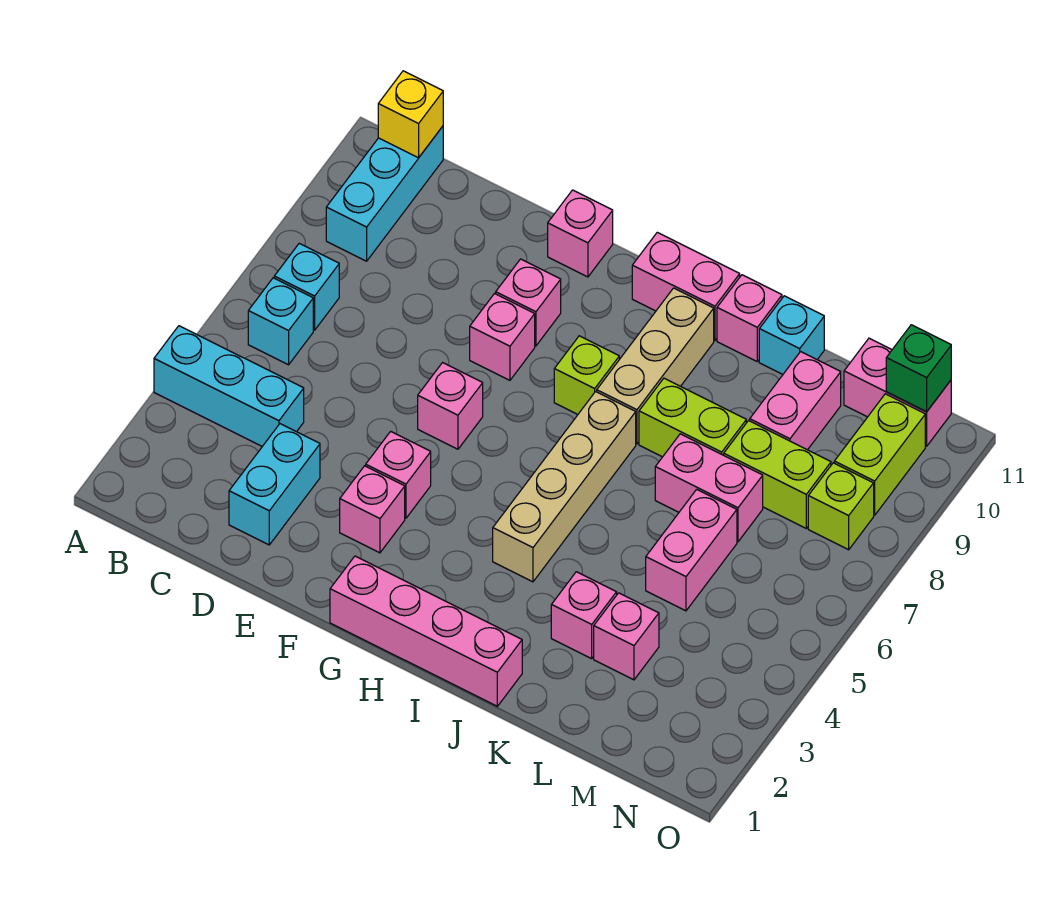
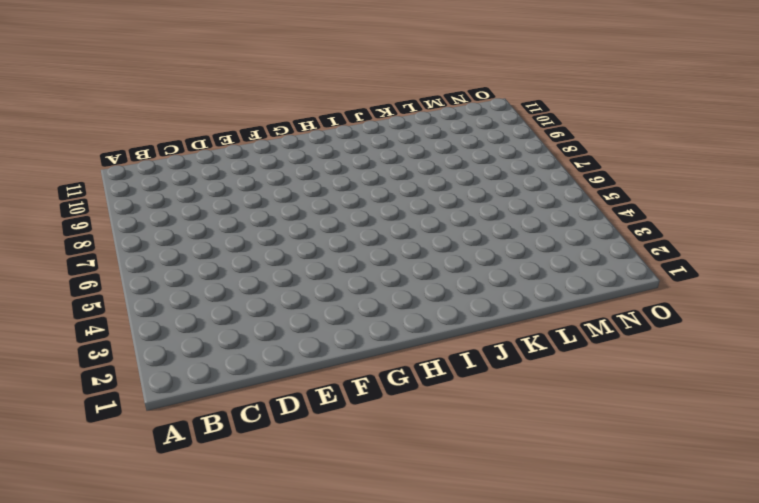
none -> cyan 1x3 brick [154,326,304,446]
none -> cyan 1x1 brick [248,278,313,365]
none -> cyan 1x1 brick [274,243,339,330]
none -> cyan 1x3 brick [326,126,443,261]

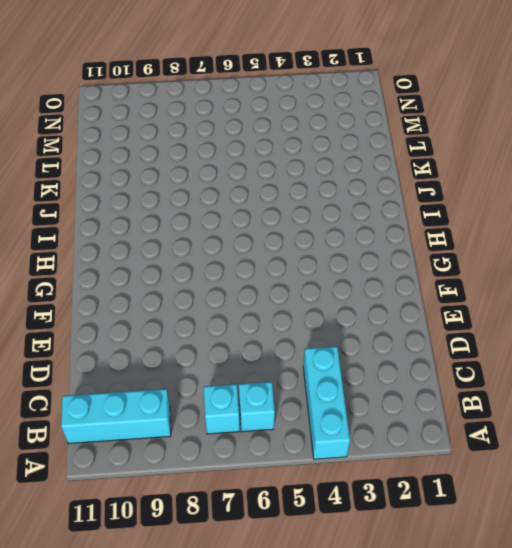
none -> cyan 1x2 brick [229,424,320,545]
none -> pink 1x1 brick [340,466,405,553]
none -> pink 1x1 brick [366,431,431,518]
none -> pink 1x1 brick [418,363,483,449]

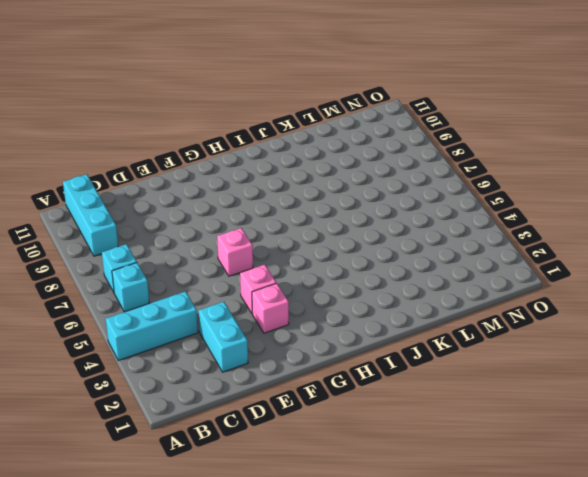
none -> pink 1x1 brick [470,294,535,380]
none -> pink 1x1 brick [496,259,561,346]
none -> pink 1x1 brick [548,190,613,277]
none -> pink 1x4 brick [330,556,522,706]

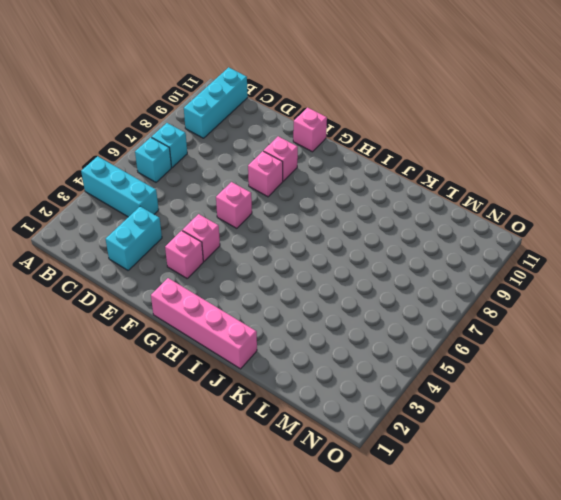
none -> lime 1x1 brick [554,336,619,414]
none -> pink 1x2 brick [632,232,740,340]
none -> tan 1x4 brick [493,392,636,582]
none -> tan 1x3 brick [597,288,714,444]

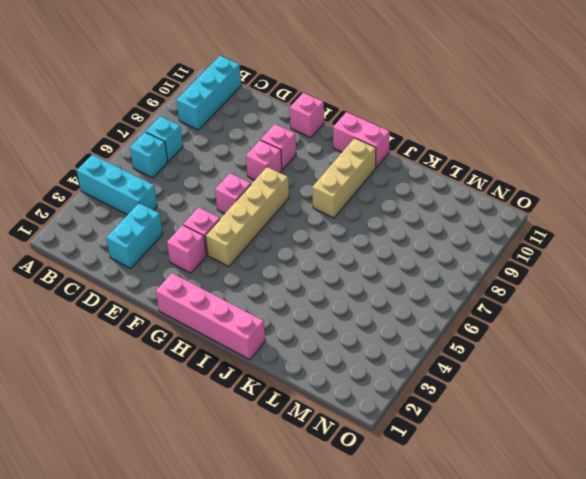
tan 1x4 brick [206,167,289,266] -> tan 1x4 brick moved to [493,392,636,582]
none -> lime 1x1 brick [554,336,619,414]
none -> lime 1x2 brick [639,378,746,457]
none -> pink 1x1 brick [717,275,782,361]
none -> pink 1x1 brick [551,572,617,659]

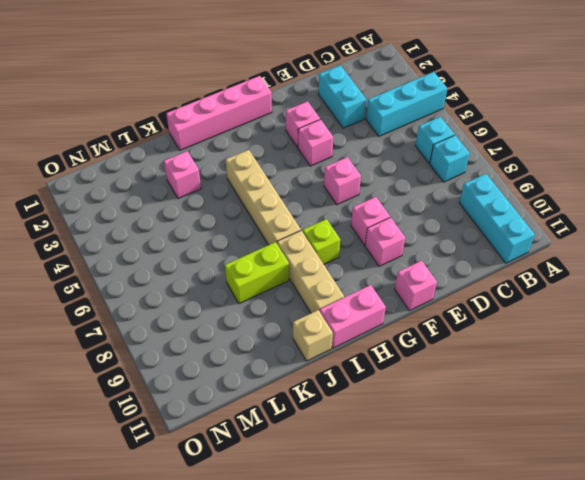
tan 1x1 brick [293,310,333,361] -> pink 1x1 brick [717,275,782,361]
none -> pink 1x2 brick [655,434,763,542]
none -> cyan 1x1 brick [759,296,824,374]
none -> pink 1x1 brick [594,593,659,680]
none -> pink 1x2 brick [646,489,737,611]

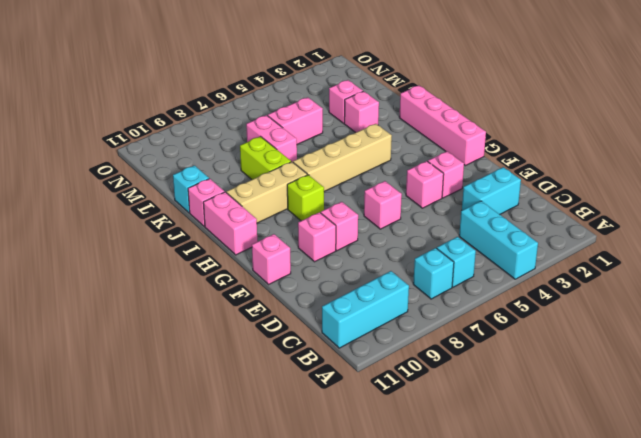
none -> lime 1x2 brick [724,421,831,528]
none -> pink 1x2 brick [750,352,841,450]
none -> pink 1x2 brick [844,338,951,446]
none -> lime 1x1 brick [808,463,874,550]

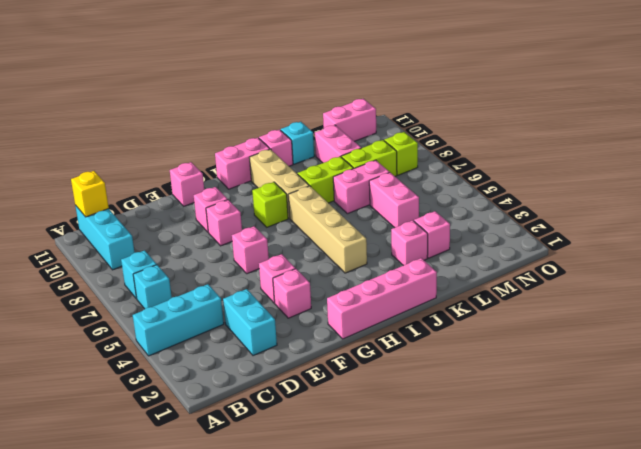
none -> lime 1x2 brick [834,394,925,515]
none -> green 1x1 brick [886,325,951,412]

